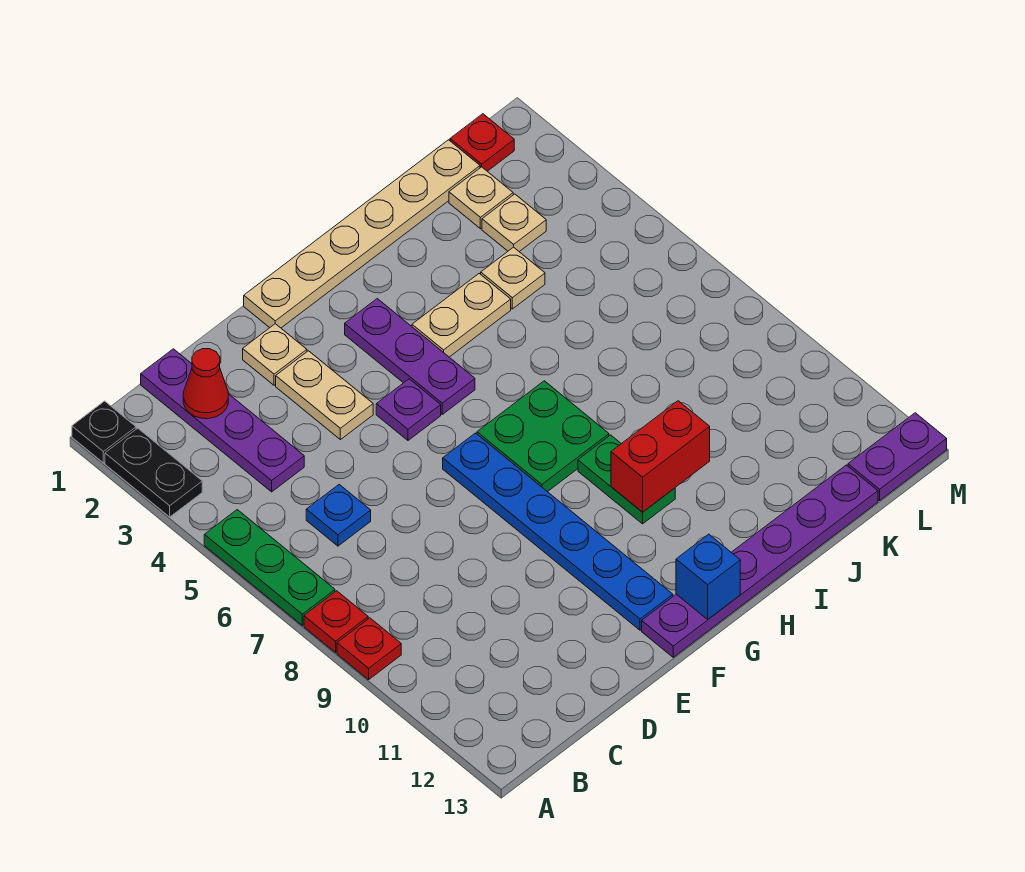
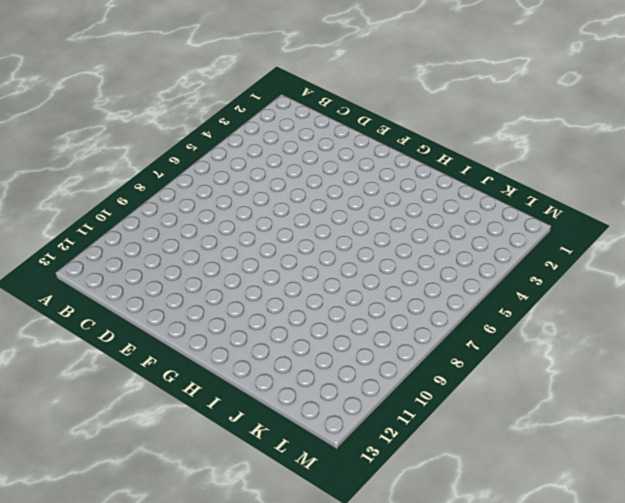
none -> black 1x1 plate [72,401,136,463]
none -> black 1x2 plate [105,428,202,517]
none -> green 1x3 plate [204,510,335,625]

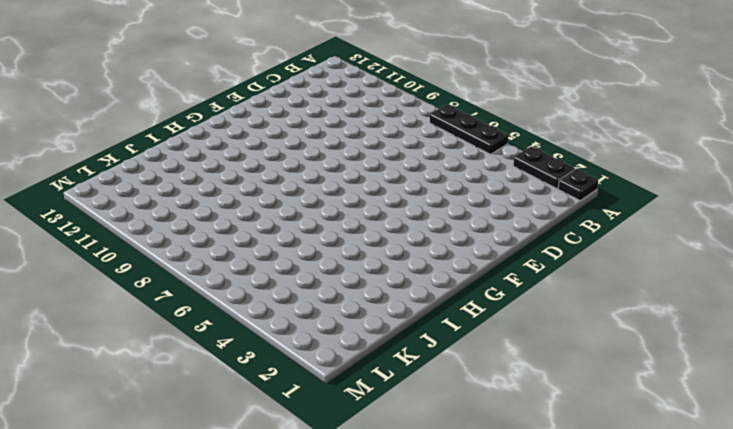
black 1x3 plate [430,104,508,154] -> green 1x3 plate [204,510,335,625]
none -> red 1x1 plate [304,591,368,652]
none -> red 1x1 plate [337,618,401,679]
none -> purple 1x4 plate [141,349,304,492]

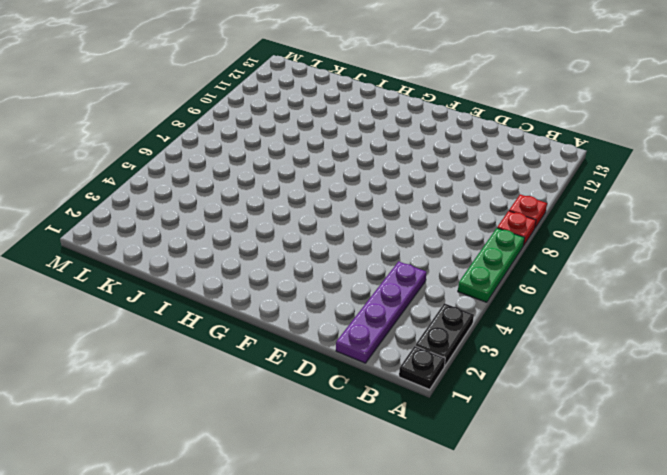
none -> blue 1x1 plate [306,485,371,546]
none -> tan 1x1 plate [243,324,307,385]
none -> tan 1x2 plate [276,351,373,440]

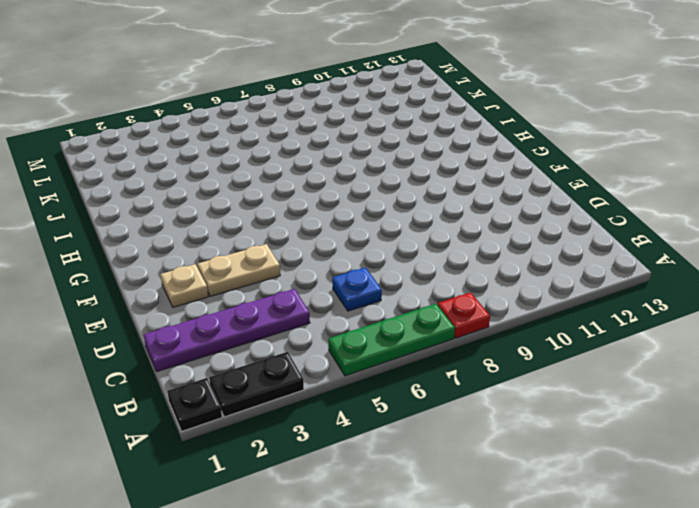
none -> red 1x1 plate [337,618,401,679]
none -> tan 1x6 plate [244,140,480,328]
none -> purple 1x1 plate [376,379,441,440]

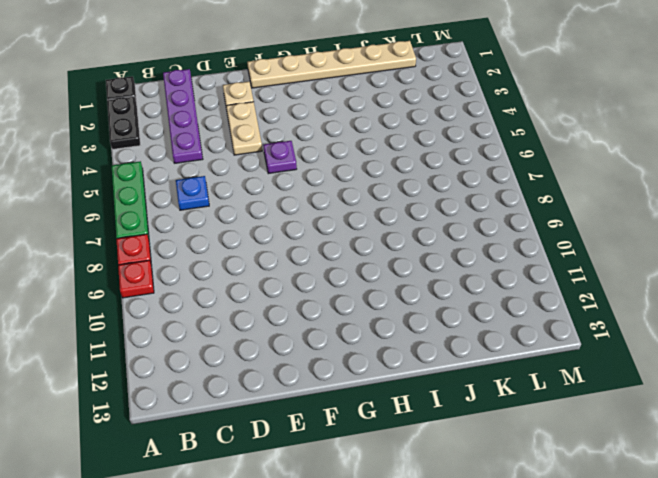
none -> blue 1x6 plate [443,433,673,630]
none -> purple 1x6 plate [642,465,878,657]
none -> purple 1x3 plate [345,299,475,414]

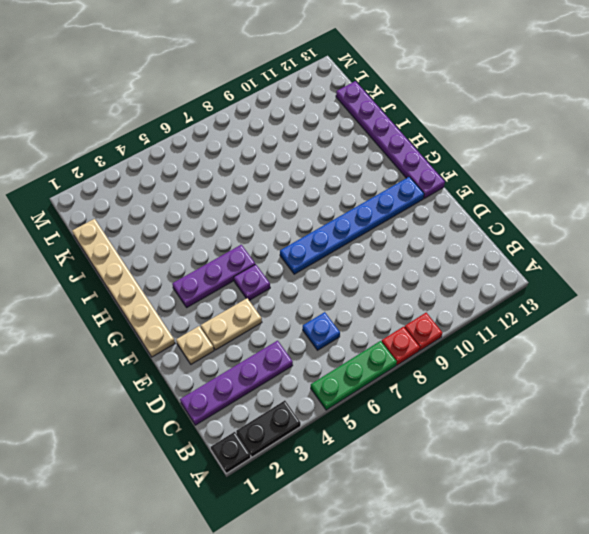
none -> green 2x2 plate [477,381,609,492]
none -> tan 1x2 plate [412,274,511,357]
none -> green 1x2 plate [578,435,675,524]

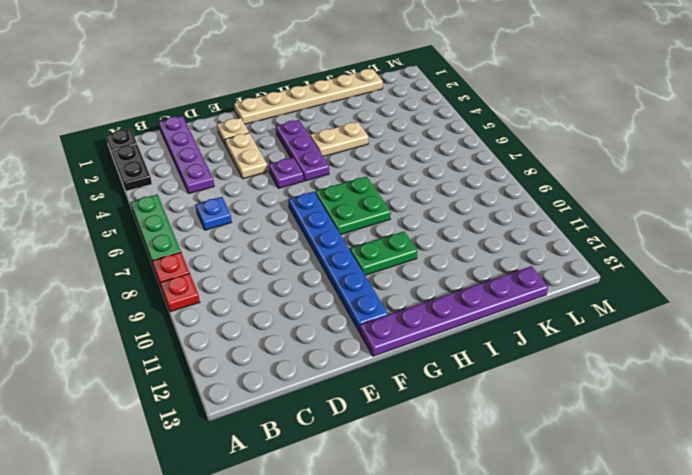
green 1x2 plate [350,232,417,275] -> green 1x2 plate turned to [578,435,675,524]
none -> tan 1x1 plate [481,247,545,309]
none -> tan 1x1 plate [449,167,513,229]
none -> tan 1x1 plate [482,194,546,252]

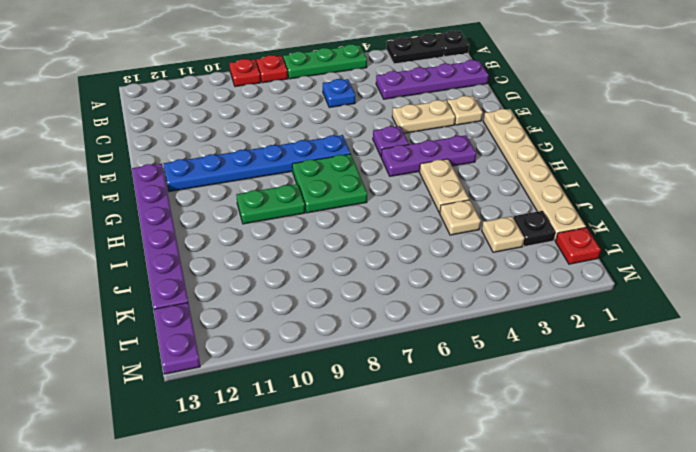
black 1x1 plate [513,211,555,247] -> tan 1x1 plate [449,167,513,229]
none -> red 1x1 cone [183,349,228,419]
none -> blue 1x1 brick [676,534,740,619]
none -> red 1x2 brick [611,401,710,512]

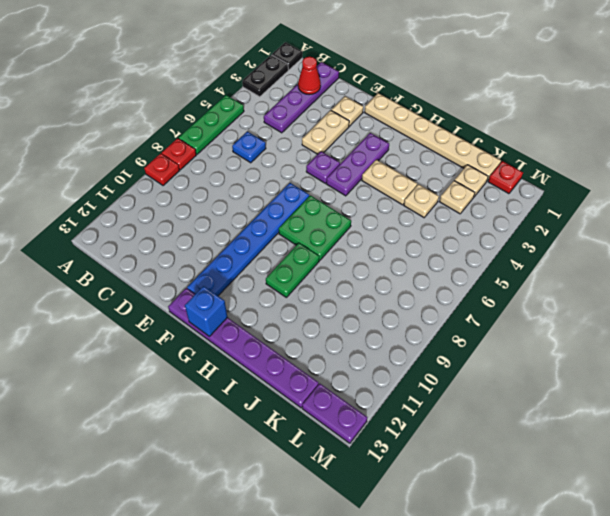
none -> red 1x2 brick [611,401,710,512]

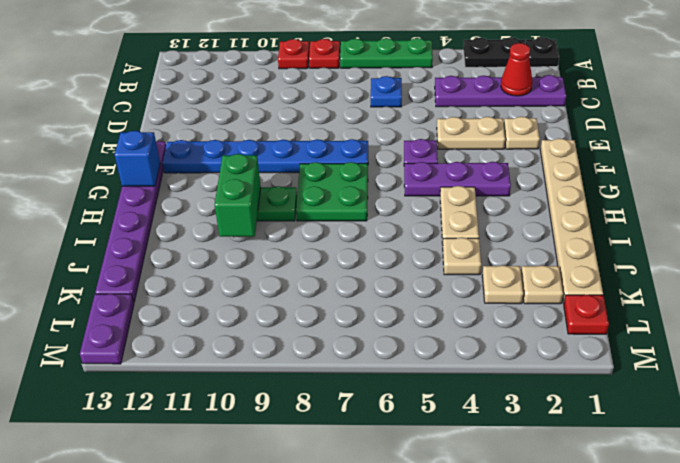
green 1x2 brick [215,154,261,237] -> red 1x2 brick [611,401,710,512]

